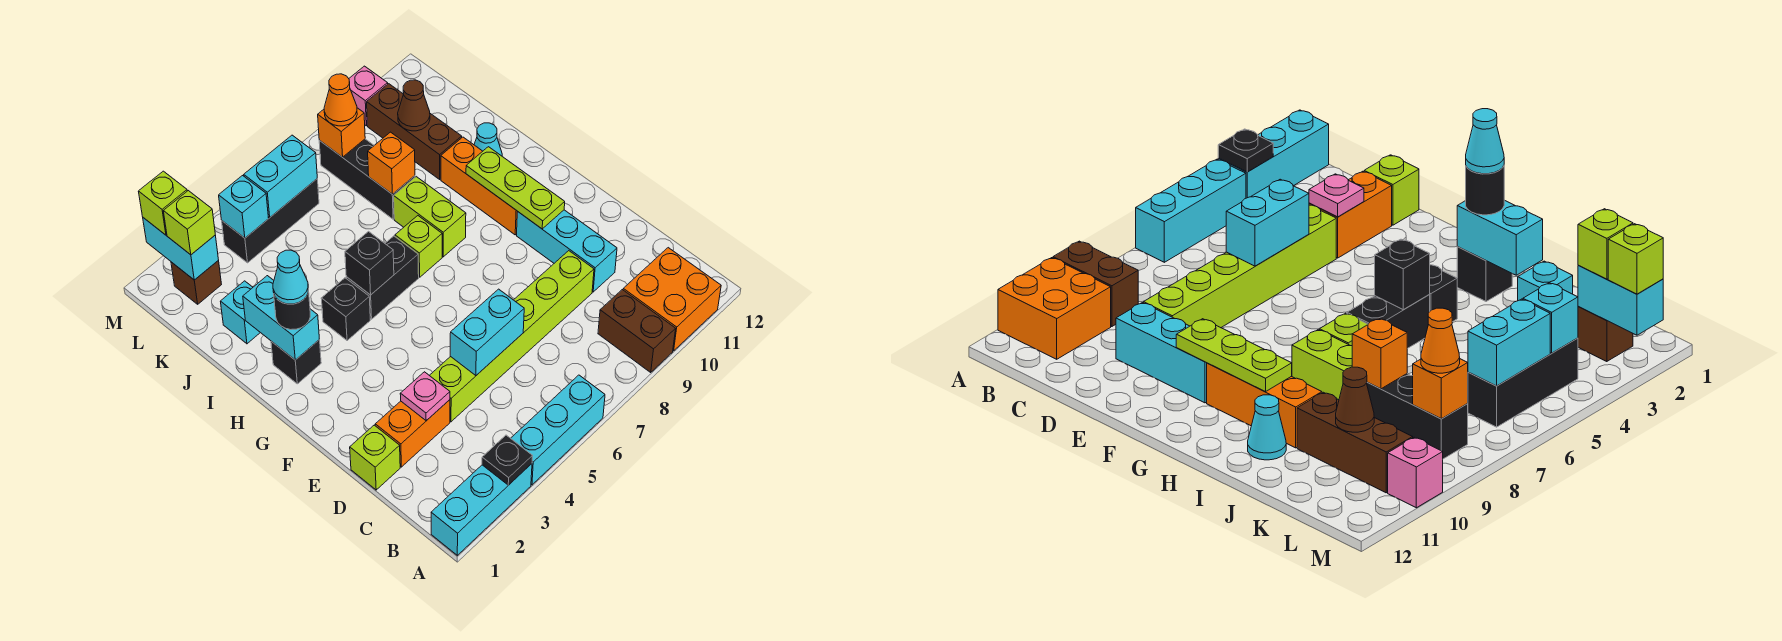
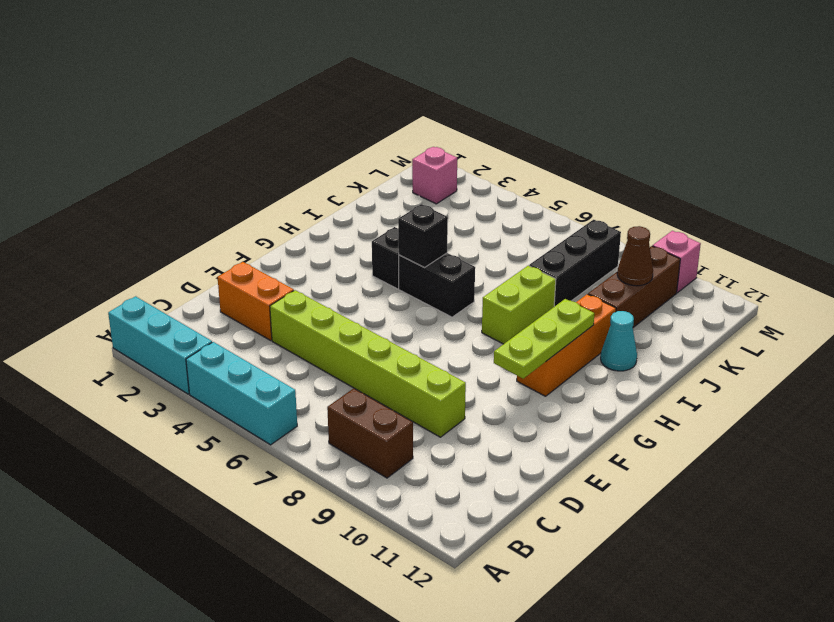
brown 1x2 brick [327,388,413,478] -> brown 1x2 brick turned to [598,290,676,373]
pink 1x1 brick [412,147,457,204] -> brown 1x1 brick [171,261,222,304]
none -> orange 2x2 brick [623,248,721,351]
none -> lime 1x1 brick [350,425,400,490]
none -> cyan 1x3 brick [517,210,617,292]
none -> black 1x1 brick [271,340,321,384]

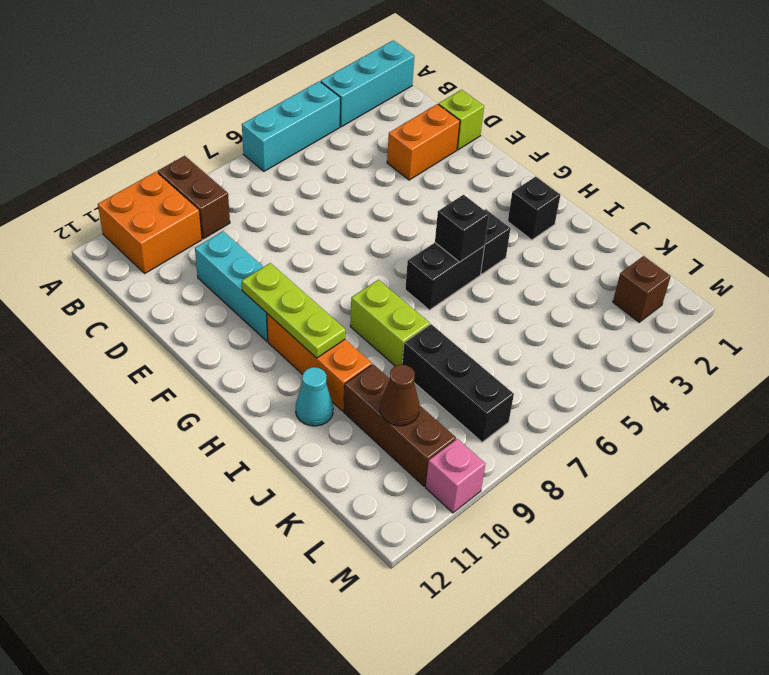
none -> lime 1x6 brick [429,251,594,422]
none -> lime 1x1 brick [395,216,442,277]
none -> cyan 1x1 brick [220,281,260,344]
none -> black 1x3 brick [222,179,319,263]

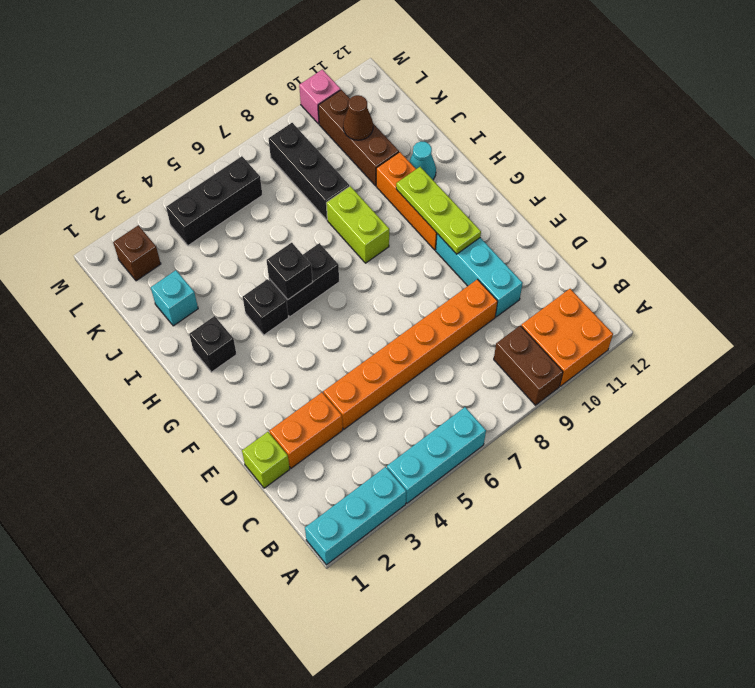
orange 1x6 brick [323,279,498,429] -> lime 1x6 brick [429,251,594,422]
none -> lime 1x1 brick [395,216,442,277]
none -> black 1x1 plate [482,435,532,485]
none -> pink 1x1 plate [400,372,450,421]
none -> cyan 1x2 brick [450,289,524,376]

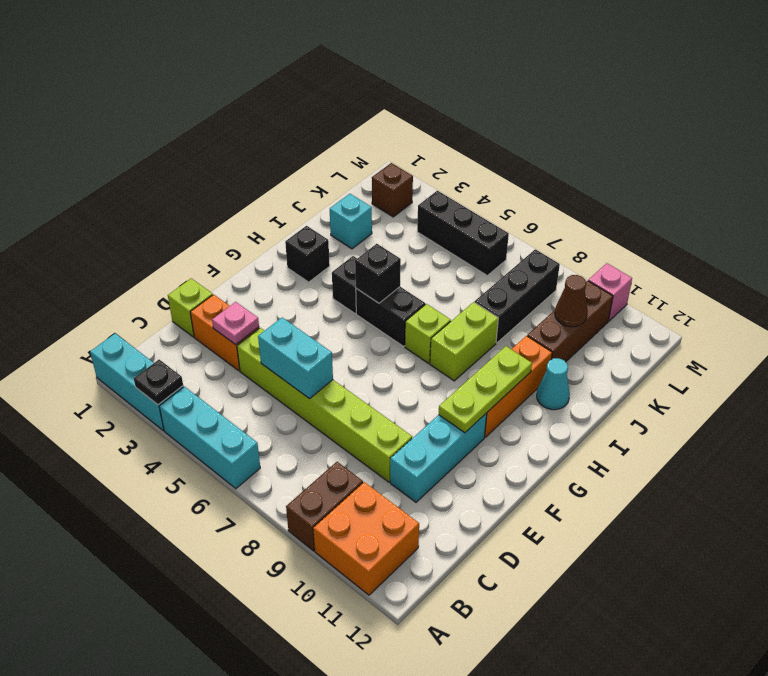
none -> cyan 1x2 brick [243,276,319,360]
none -> orange 1x1 brick [368,132,415,194]
none -> cyan 1x2 brick [143,218,218,280]
none -> cyan 1x1 brick [219,176,269,238]

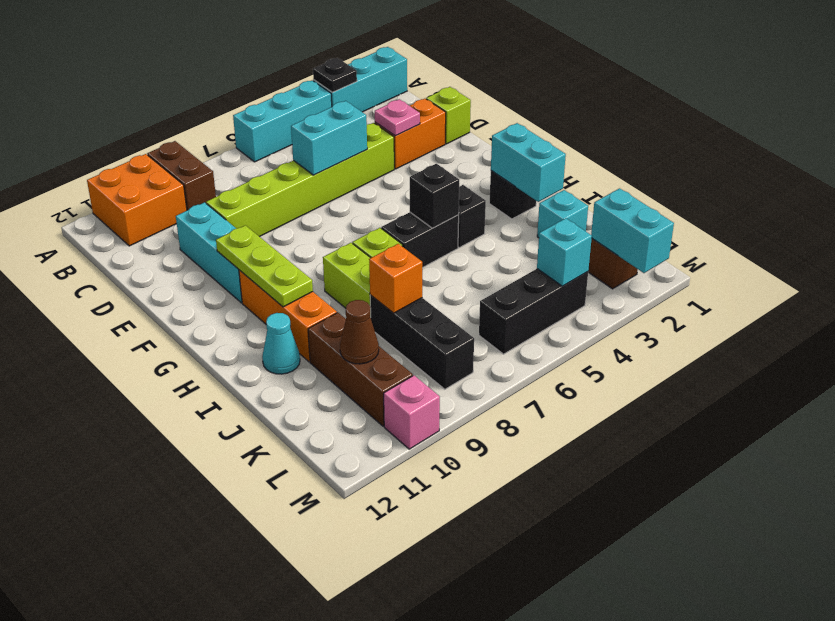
none -> cyan 1x2 brick [244,135,317,217]
none -> orange 1x1 brick [318,108,365,157]
none -> black 1x1 round brick [274,289,310,330]
none -> lime 1x1 brick [163,191,215,255]

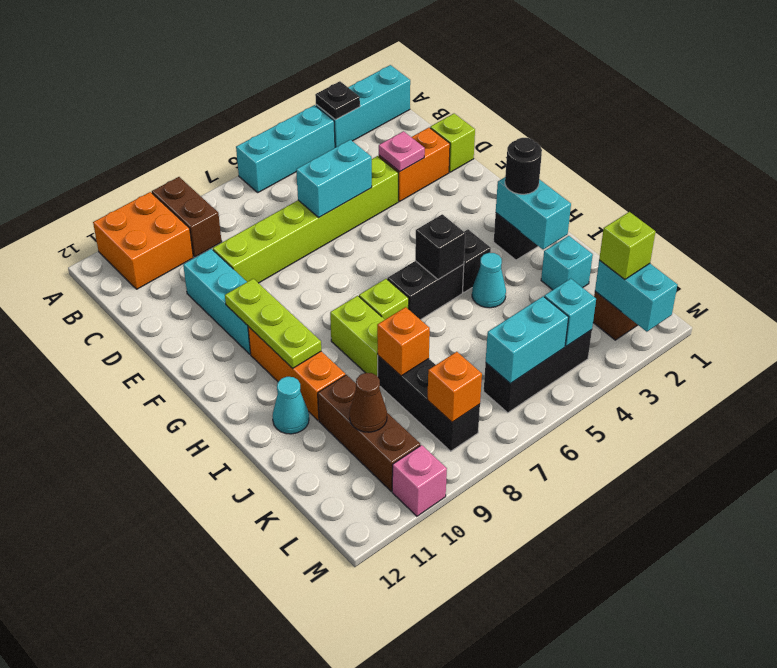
cyan 1x1 cone [472,253,506,308] -> cyan 1x1 cone moved to [273,250,308,304]
none -> orange 1x1 cone [324,74,357,126]
none -> lime 1x1 brick [138,171,187,235]

